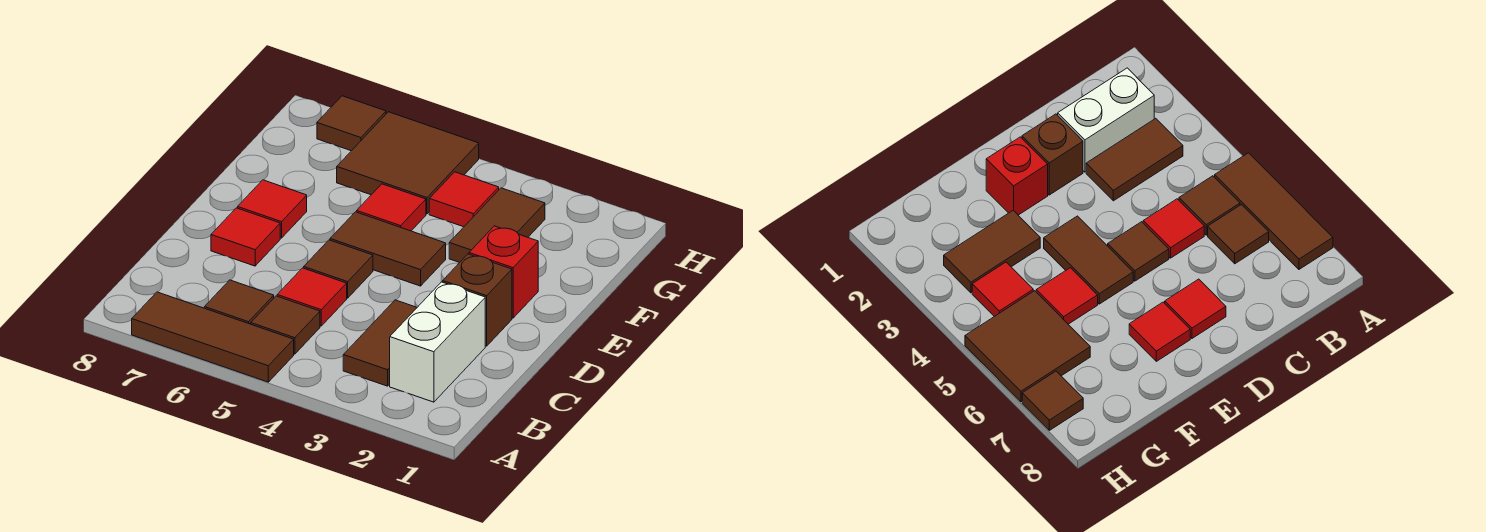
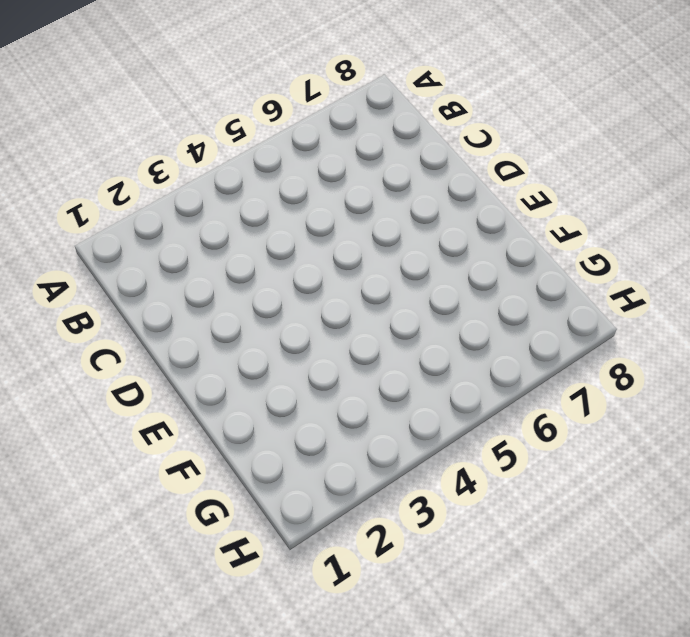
none -> brown 1x3 tile [132,292,294,382]
none -> white 1x2 brick [390,282,485,402]
none -> brown 1x2 tile [343,300,417,386]

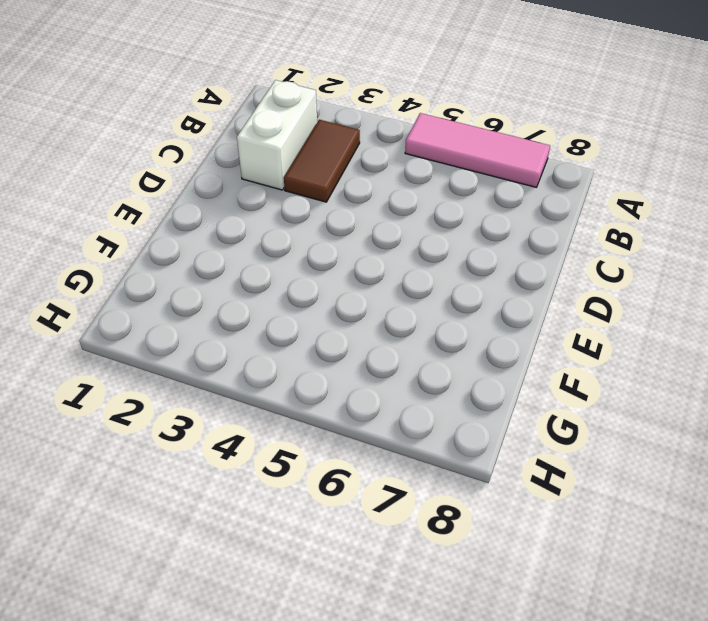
pink 1x3 tile [405,113,550,187] -> brown 1x3 tile [132,292,294,382]
none -> brown 1x1 tile [251,296,320,354]
none -> brown 1x1 tile [204,280,274,324]
none -> red 1x1 tile [277,268,347,326]

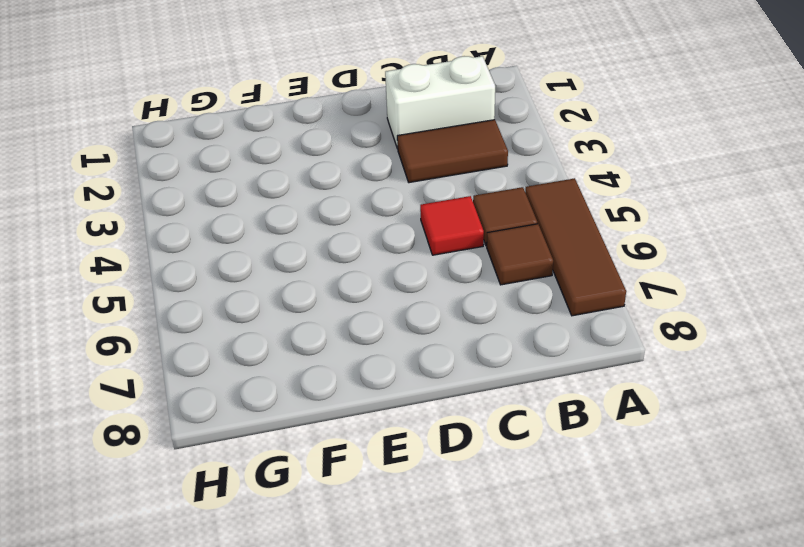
none -> brown 1x1 brick [443,254,512,346]
none -> brown 1x1 tile [304,240,373,298]
none -> red 1x1 tile [211,208,280,266]

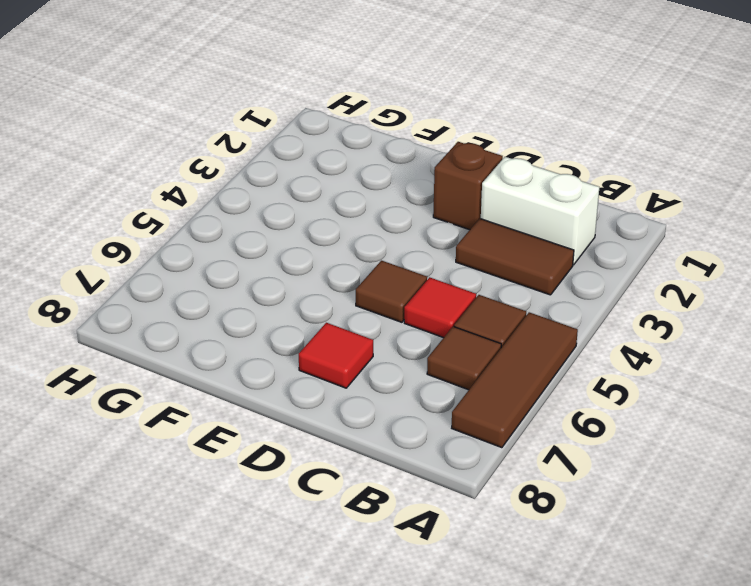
none -> red 1x1 brick [469,226,538,318]
none -> brown 1x2 tile [330,212,446,286]
none -> red 1x1 tile [238,180,307,238]

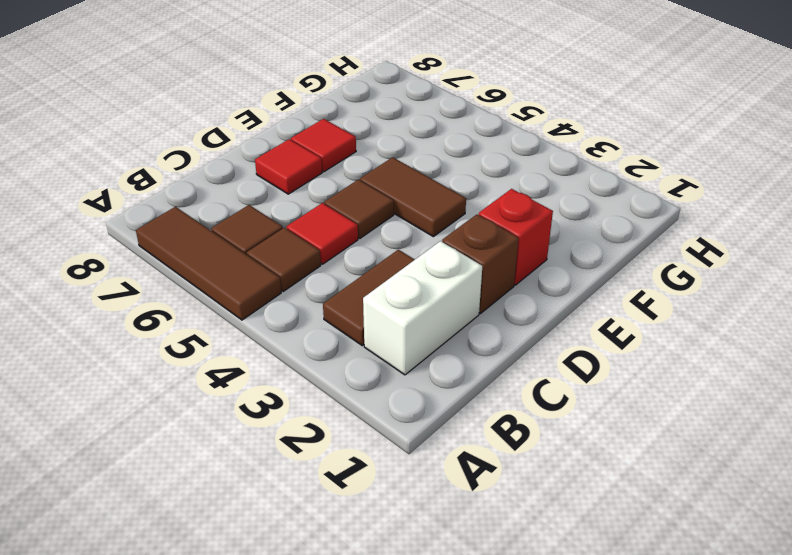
none -> brown 1x2 tile [449,188,545,263]
none -> red 1x1 tile [357,184,426,231]
none -> red 1x1 tile [429,172,499,227]

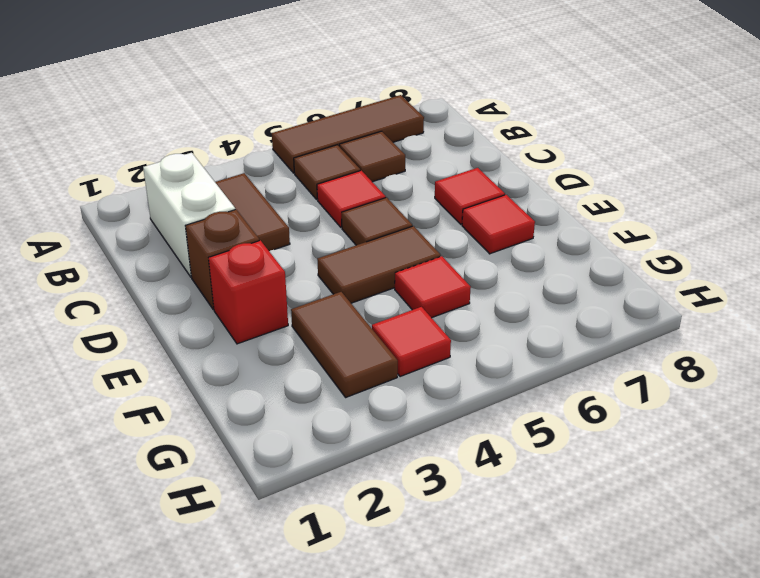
none -> brown 2x2 tile [337,112,479,214]
none -> brown 1x1 tile [317,96,386,151]

